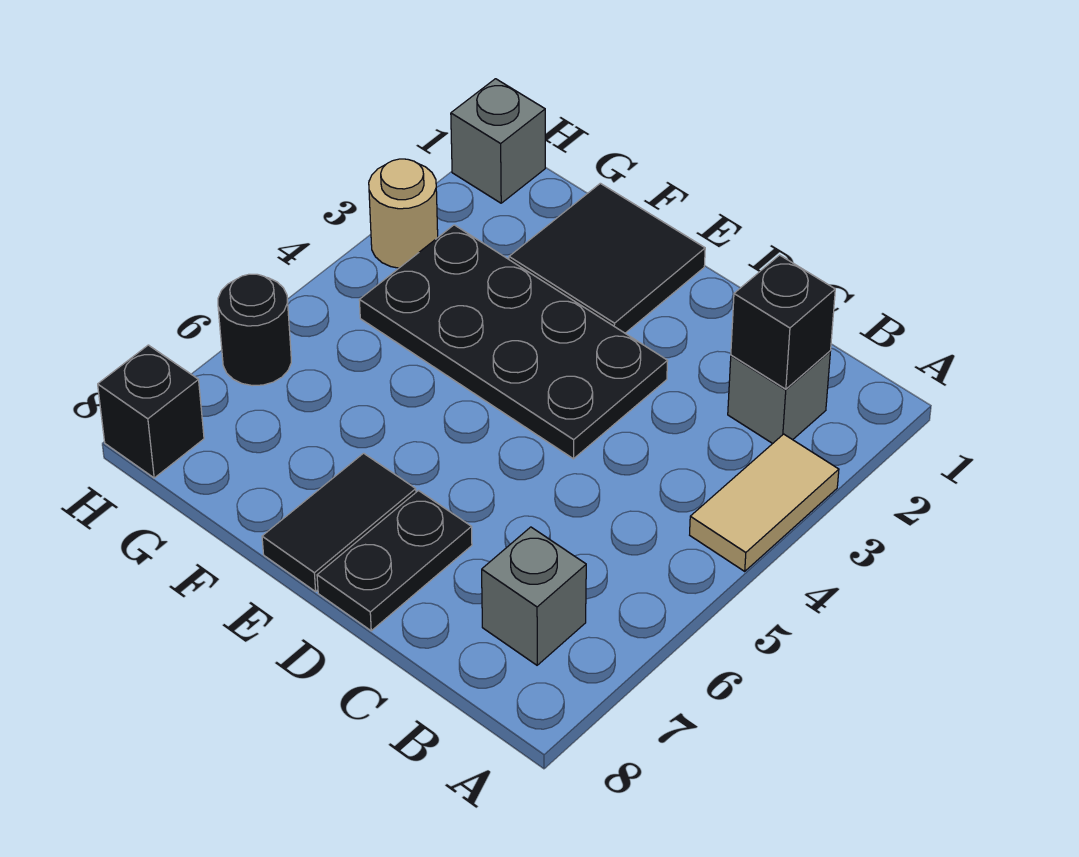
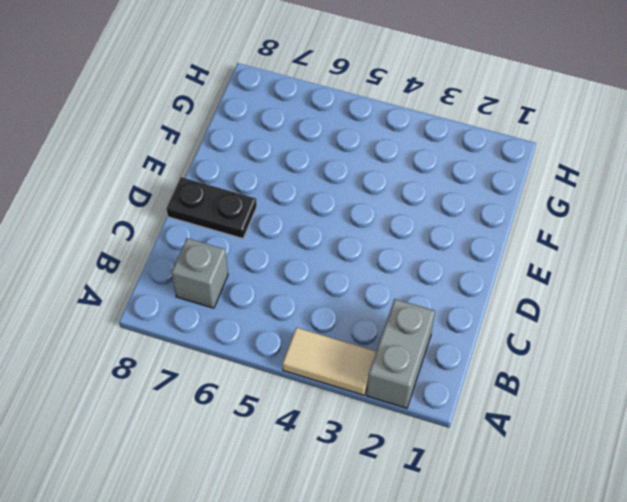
grey 1x2 brick [367,299,435,408] -> grey 1x1 brick [728,351,830,444]
none -> black 2x4 plate [359,225,668,459]
none -> black 2x2 tile [509,183,705,333]
none -> black 1x2 tile [262,453,416,592]

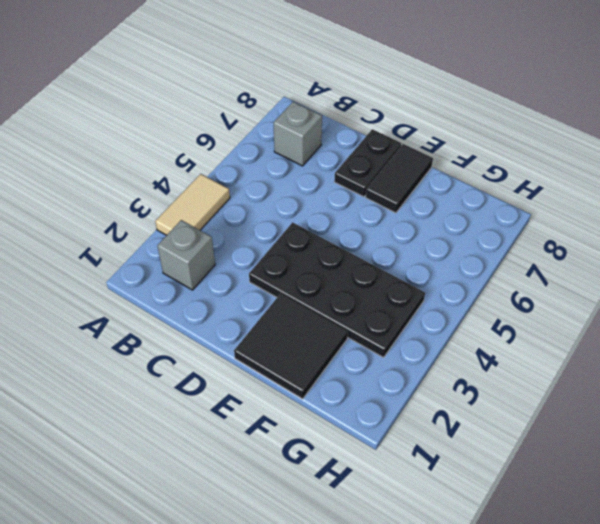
none -> grey 1x1 brick [451,79,545,203]
none -> tan 1x1 round brick [369,159,438,268]
none -> black 1x1 round brick [218,274,291,386]

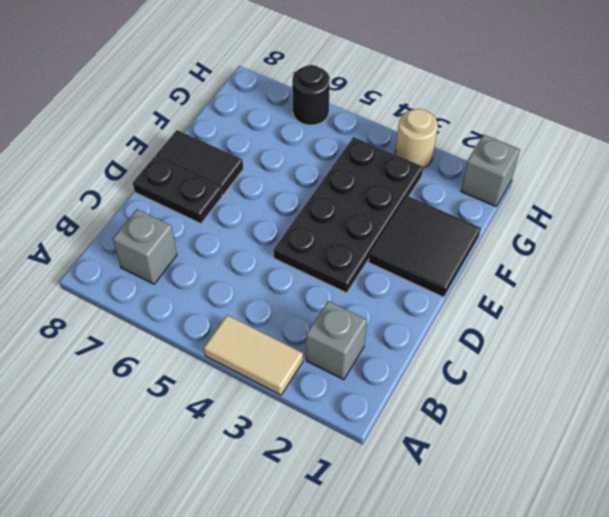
none -> black 1x1 brick [98,345,204,478]
none -> black 1x1 brick [731,255,835,389]

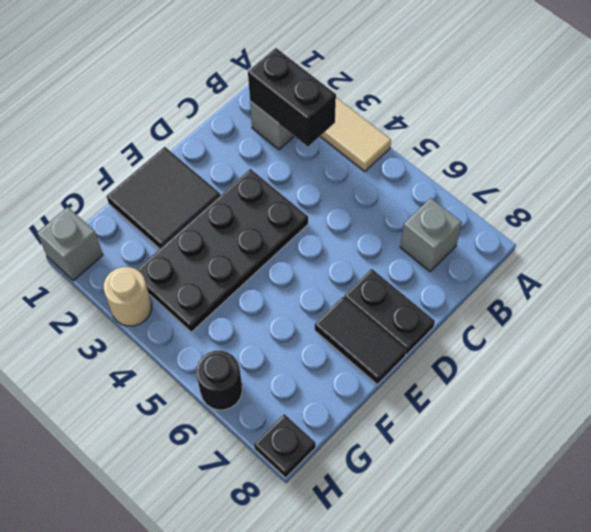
black 1x2 brick [248,48,336,147] -> black 1x1 brick [731,255,835,389]
black 1x1 plate [254,414,316,478] -> black 1x1 brick [98,345,204,478]

